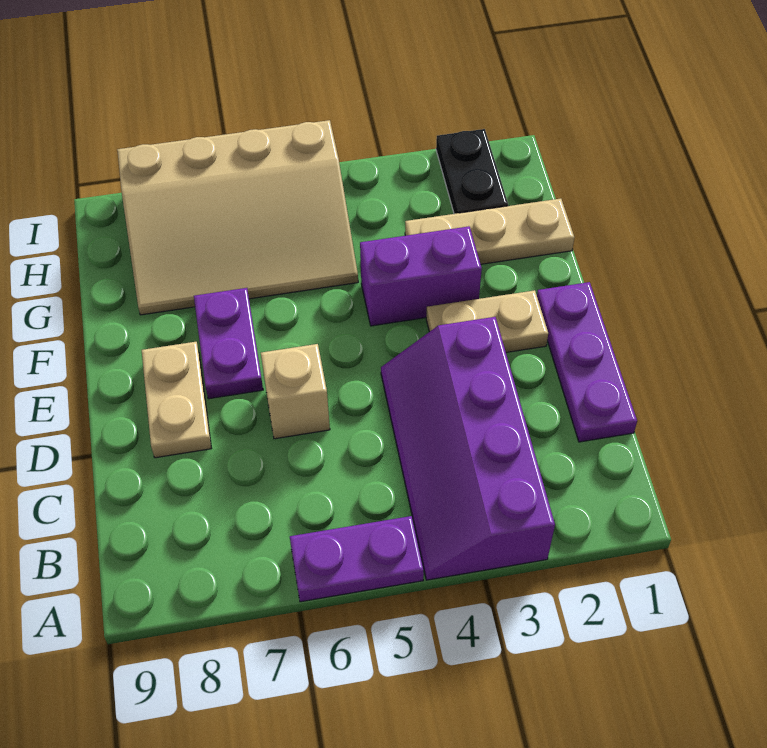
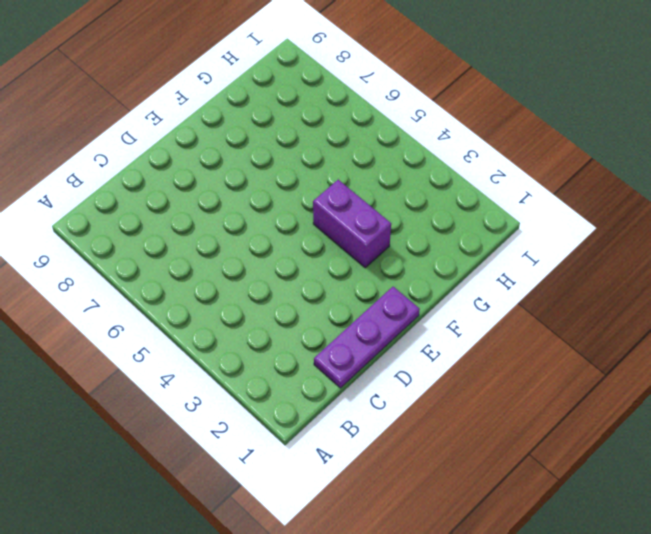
none -> purple 2x4 slope [381,317,555,580]
none -> purple 1x2 plate [290,516,424,602]

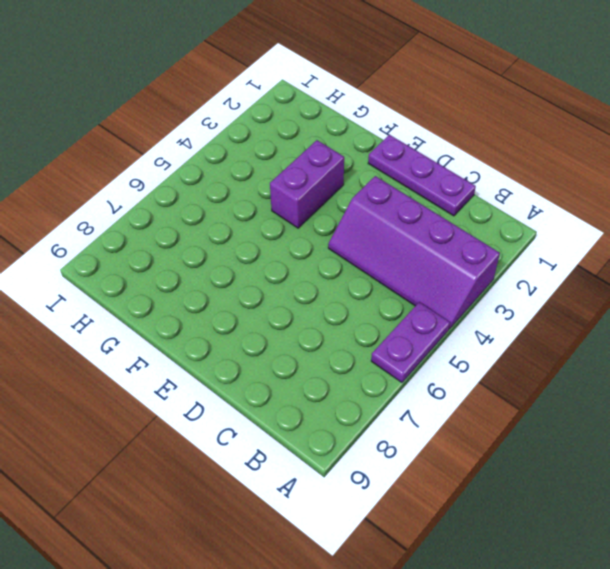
none -> tan 1x1 brick [261,344,330,439]
none -> tan 1x2 plate [142,342,212,458]

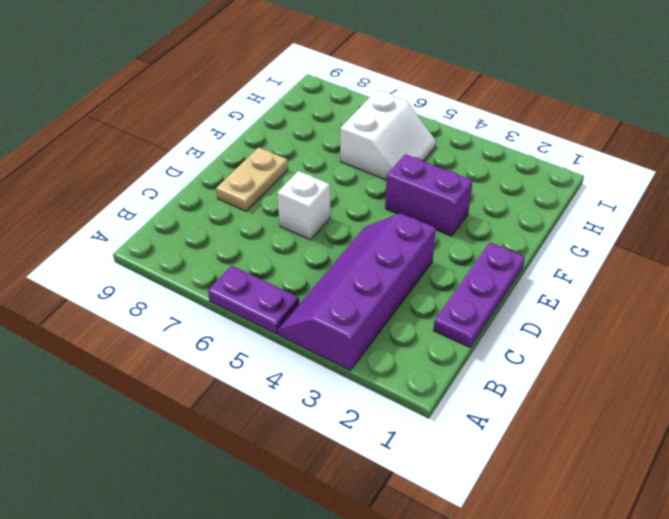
white 1x1 brick [277,171,330,240] -> tan 1x1 brick [261,344,330,439]
white 2x2 slope [340,91,436,180] -> tan 3x4 slope [117,120,358,315]
none -> tan 1x2 plate [426,290,548,352]
none -> purple 1x2 plate [194,288,263,399]

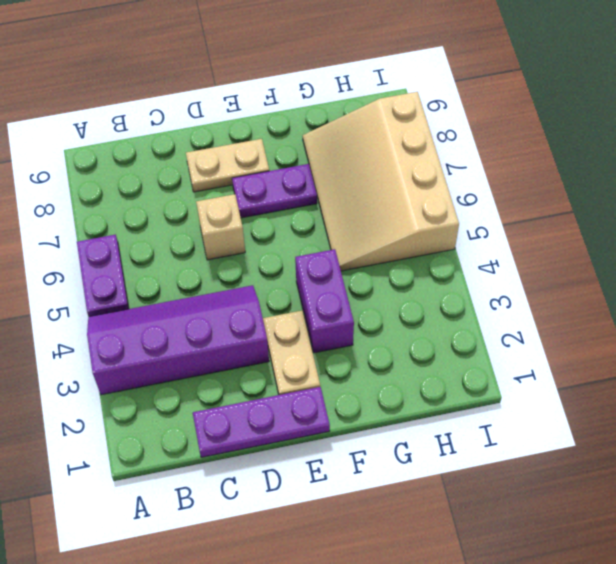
none -> tan 1x3 plate [405,199,574,264]
none -> black 1x2 plate [436,129,508,214]

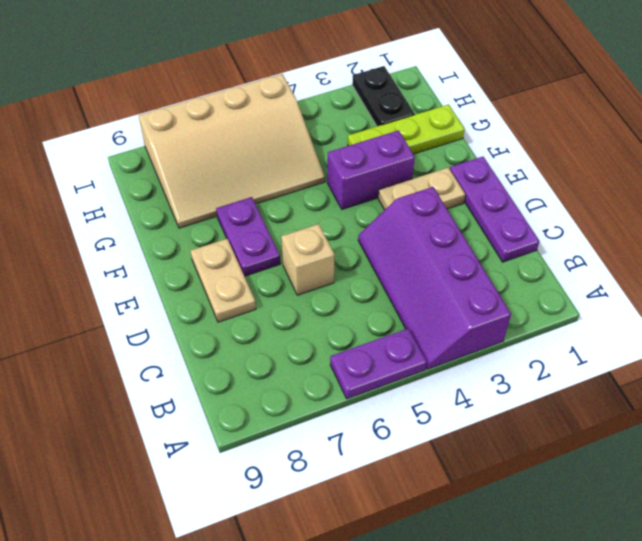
lime 1x3 plate [348,104,465,154] -> tan 1x3 plate [405,199,574,264]

